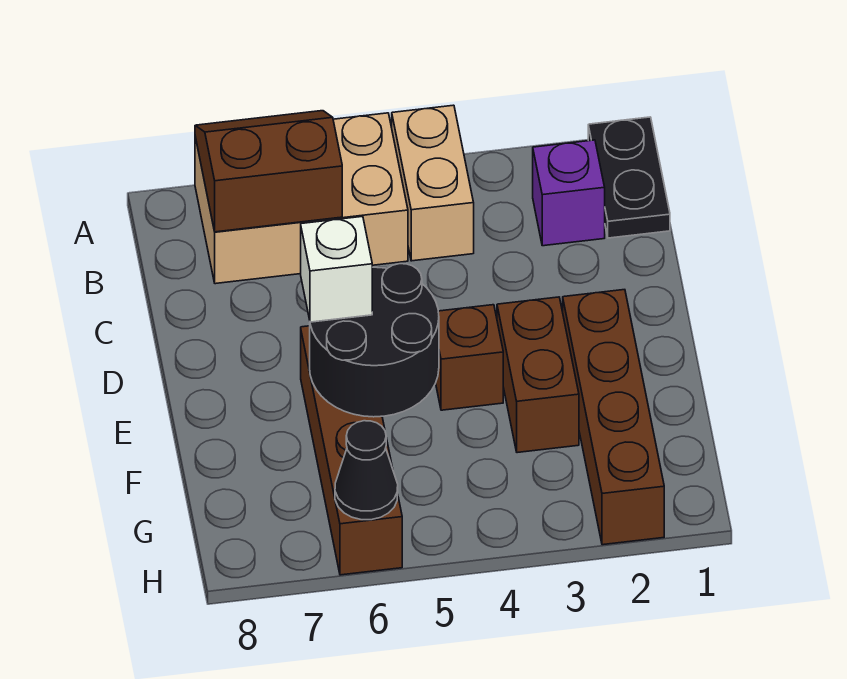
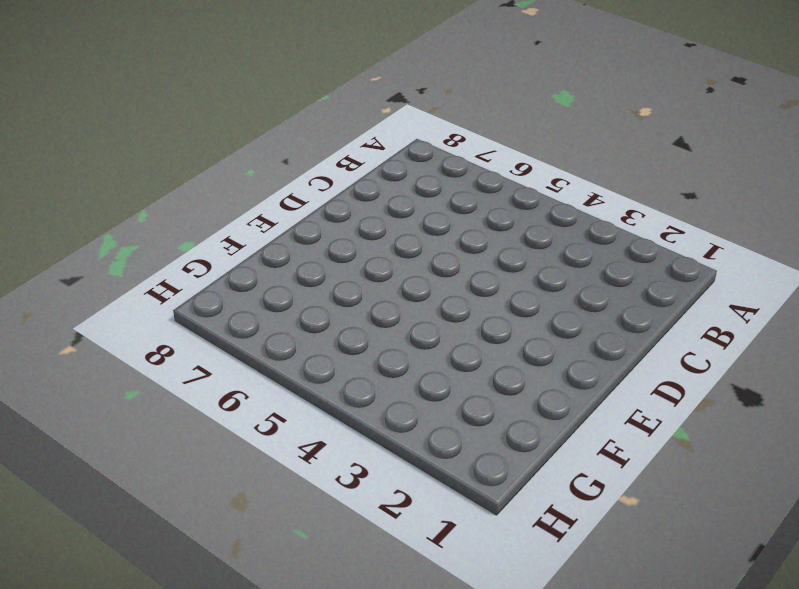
none -> black 1x2 plate [588,117,670,238]
none -> tan 1x2 brick [392,105,474,261]
none -> tan 2x3 brick [195,113,408,284]

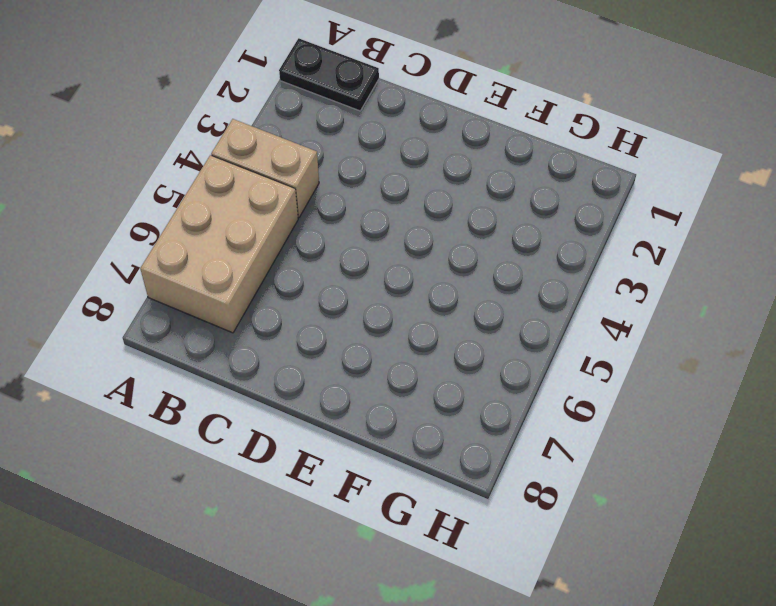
none -> purple 1x1 brick [533,140,605,246]
none -> brown 1x4 brick [563,290,664,545]
none -> brown 1x2 brick [497,297,579,453]

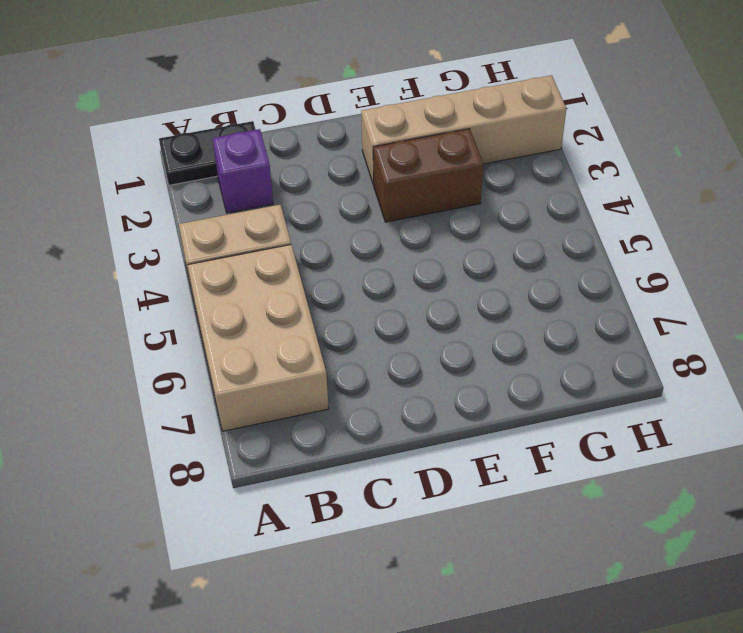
tan 1x4 brick [361,75,566,185] -> brown 1x4 brick [563,290,664,545]
none -> brown 1x1 brick [436,305,503,410]
none -> brown 1x4 brick [301,326,402,575]
none -> brown 2x2 slope [195,111,342,232]

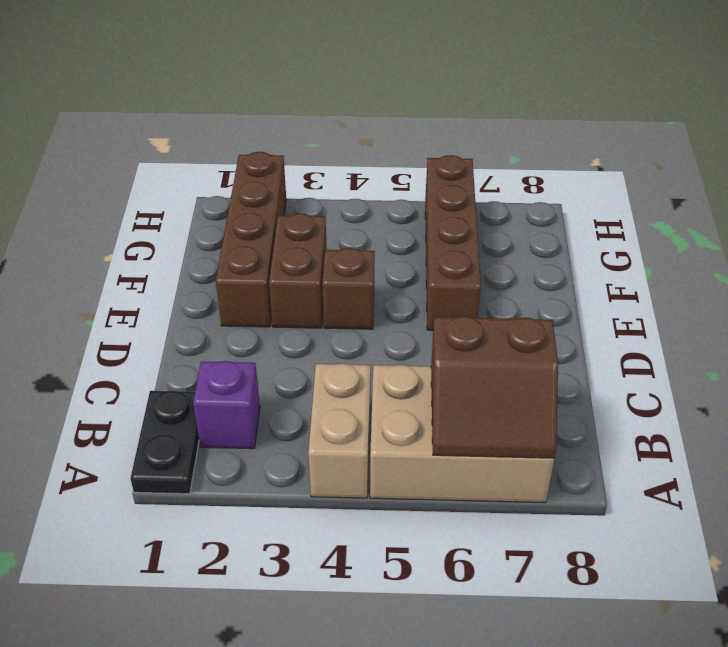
none -> black 2x2 round brick [310,264,439,417]
none -> black 1x1 cone [335,421,398,520]
none -> white 1x1 brick [301,216,372,322]

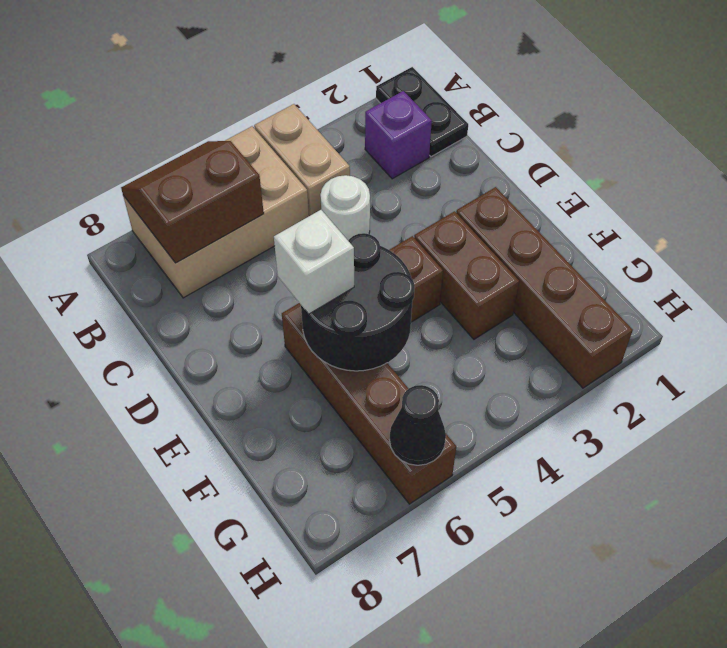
white 1x1 round brick [320,175,370,240] -> none

